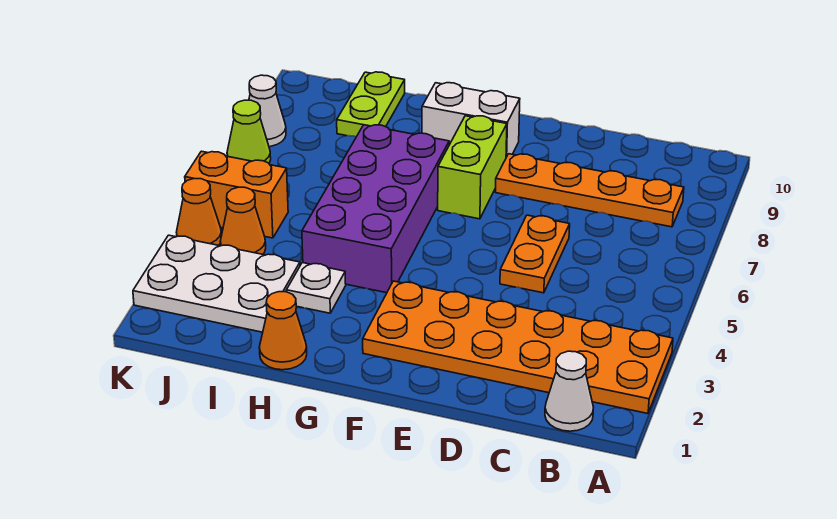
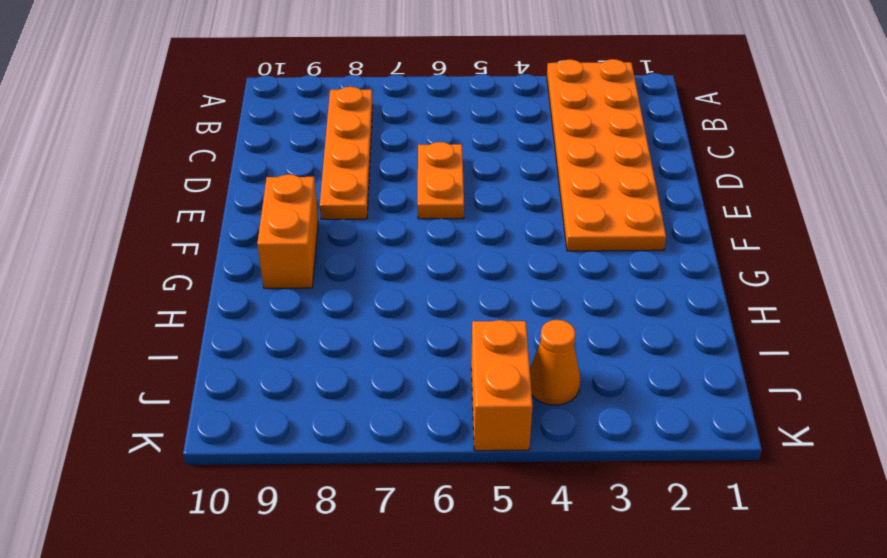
orange 1x2 plate [418,142,464,219] -> orange 1x2 plate turned to [500,215,570,293]
orange 1x2 brick [257,174,318,288] -> white 1x2 brick [422,83,520,157]
none -> white 1x1 cone [545,351,594,431]
none -> lime 1x2 brick [438,116,507,219]
none -> purple 2x4 brick [302,125,449,293]

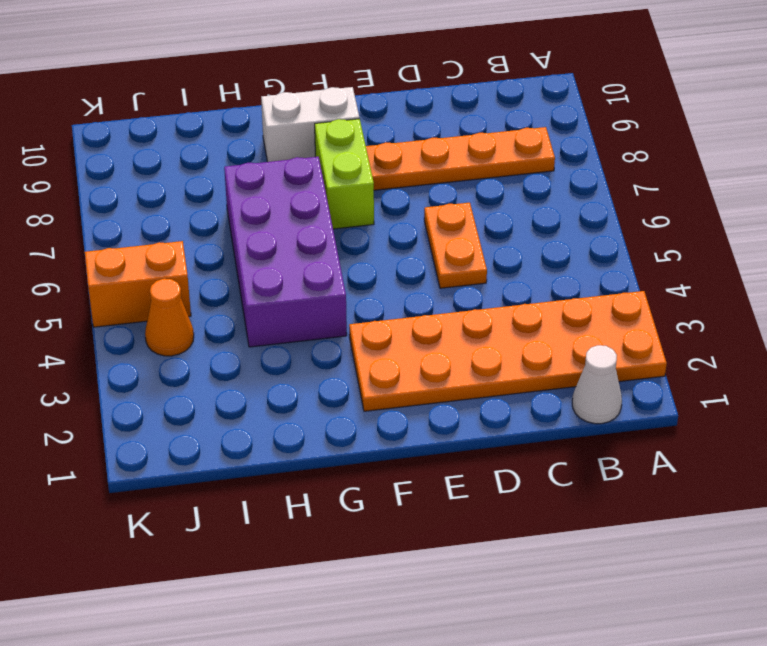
none -> orange 1x1 cone [259,292,307,370]
none -> white 1x1 plate [286,263,346,313]
none -> white 2x3 plate [133,235,300,332]

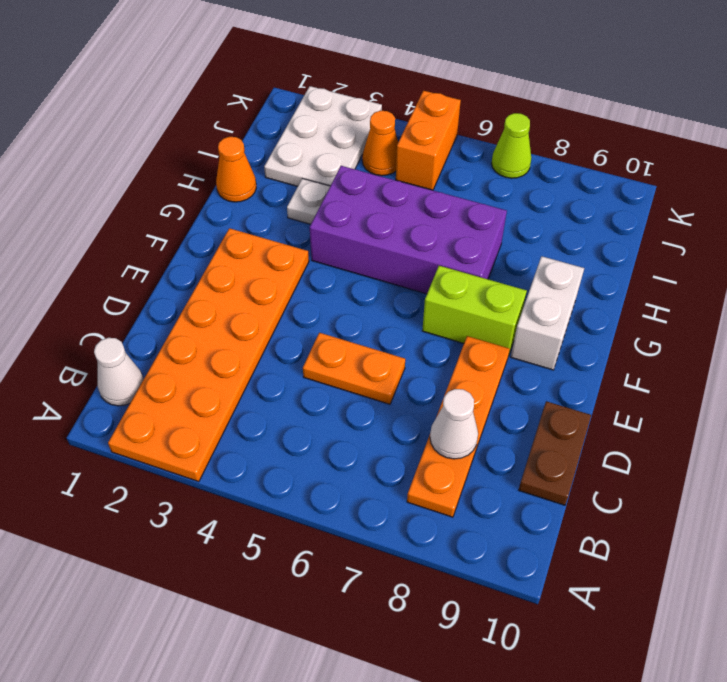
white 1x1 cone [430,389,478,459] -> white 1x1 cone moved to [249,75,286,147]
brown 1x2 plate [519,401,591,505] -> none
none -> lime 1x2 plate [337,72,405,137]
none -> orange 1x1 cone [176,179,221,245]

